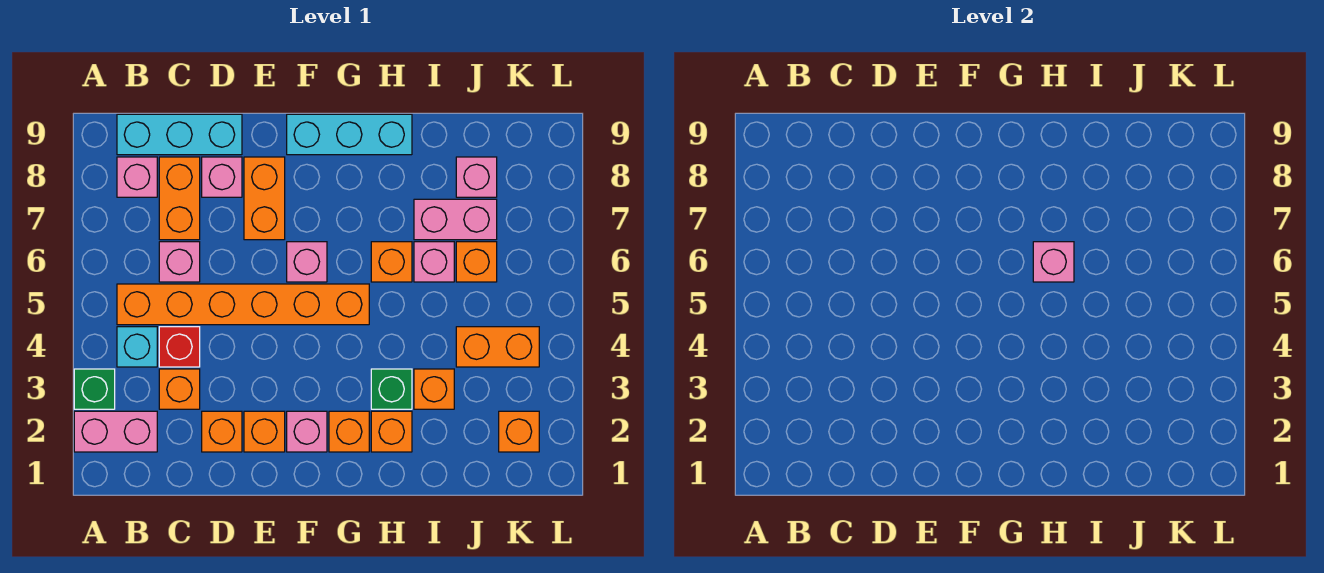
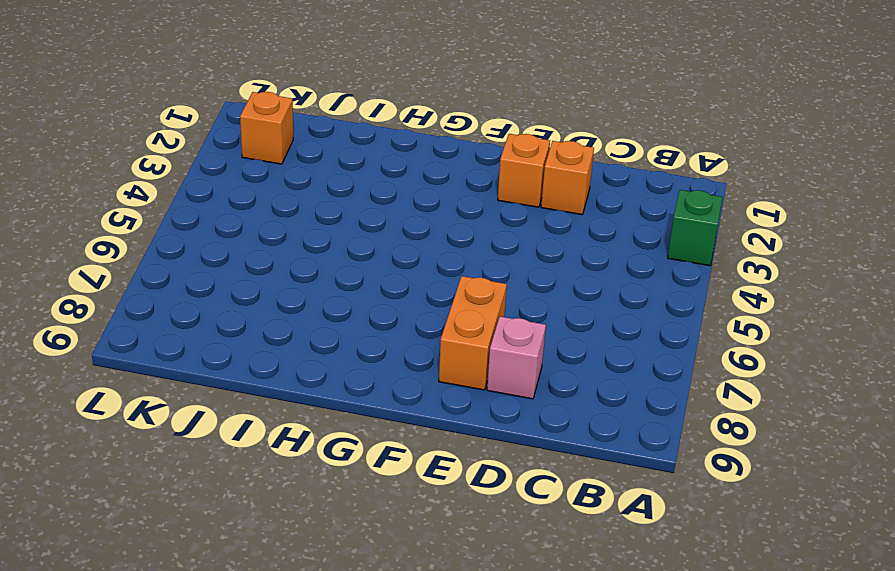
none -> pink 1x2 brick [74,411,157,452]
none -> cyan 1x1 brick [117,327,157,367]
none -> orange 1x6 brick [117,284,369,325]

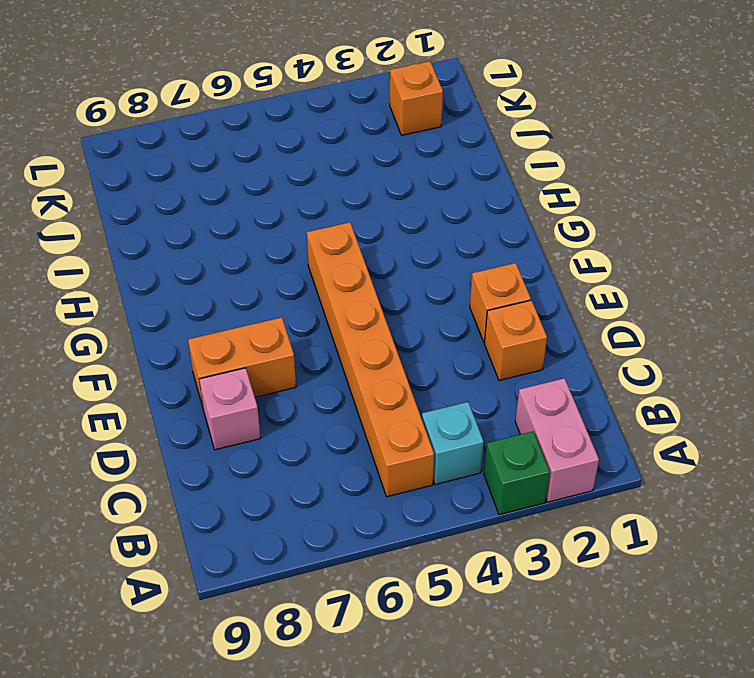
none -> pink 1x1 brick [117,157,157,197]
none -> cyan 1x3 brick [117,114,242,155]
none -> orange 1x1 brick [159,369,200,409]

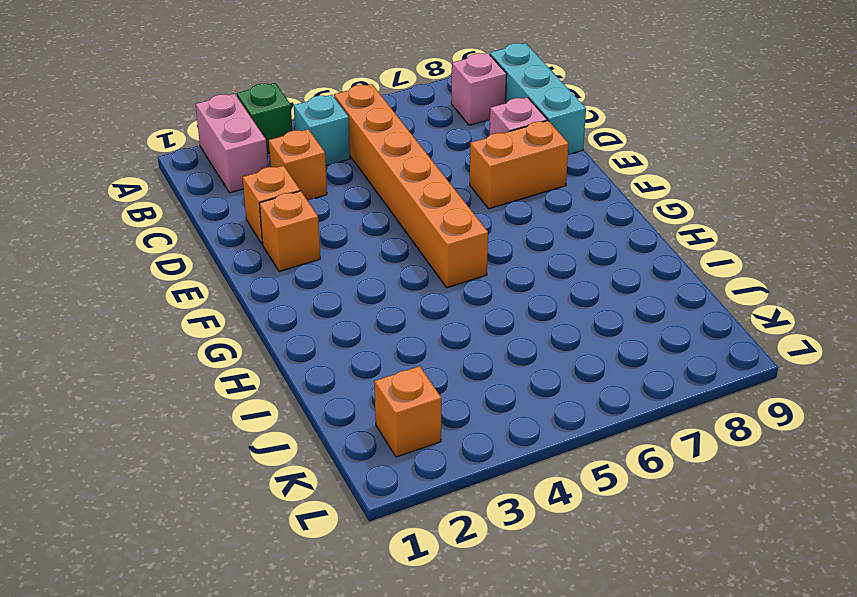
none -> red 1x1 brick [159,327,200,367]
none -> pink 1x1 brick [159,242,200,282]
none -> orange 1x2 brick [159,157,200,240]

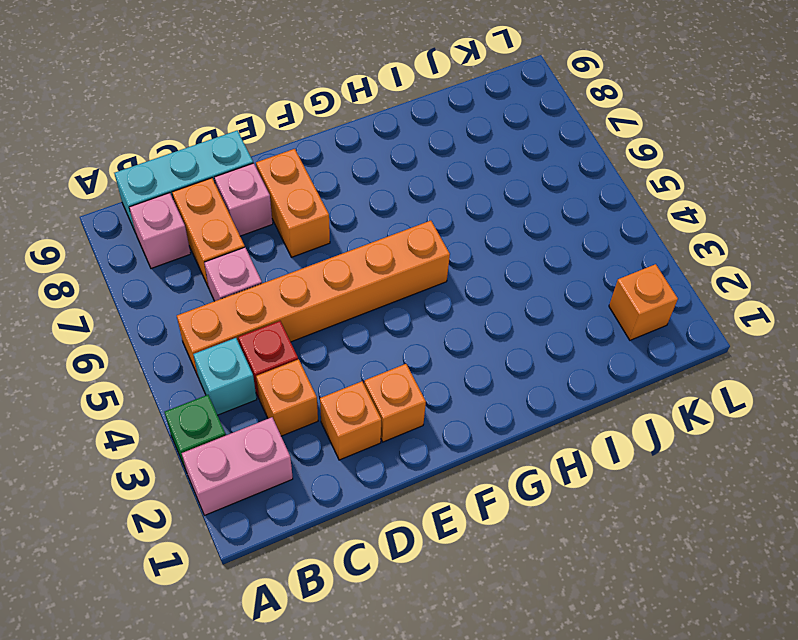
none -> pink 1x1 brick [287,411,327,452]
none -> pink 1x1 brick [287,242,327,282]
none -> cyan 1x3 brick [287,114,412,155]

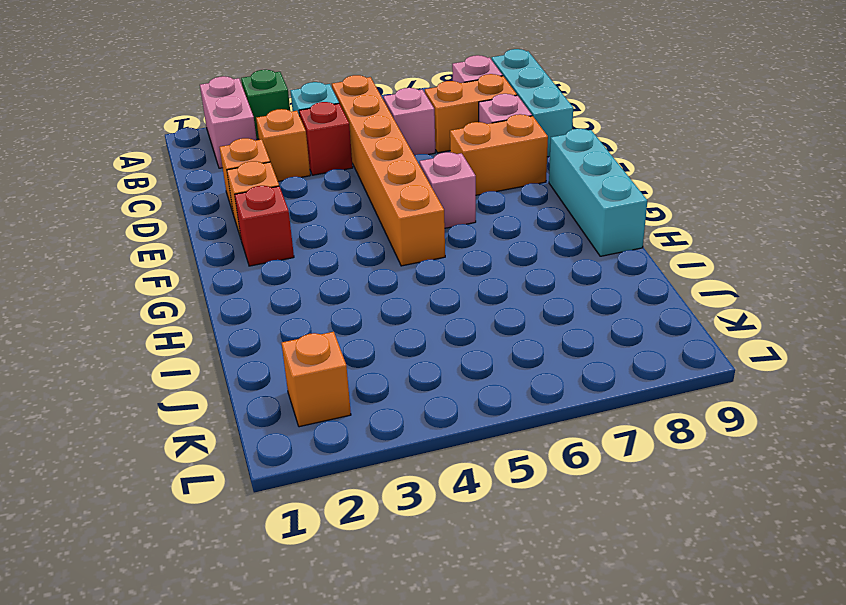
red 1x1 brick [234,186,294,266] -> pink 1x1 brick [287,411,327,452]
none -> orange 1x1 brick [329,411,369,452]
none -> orange 1x1 brick [371,411,412,452]
none -> green 1x1 brick [371,369,412,409]

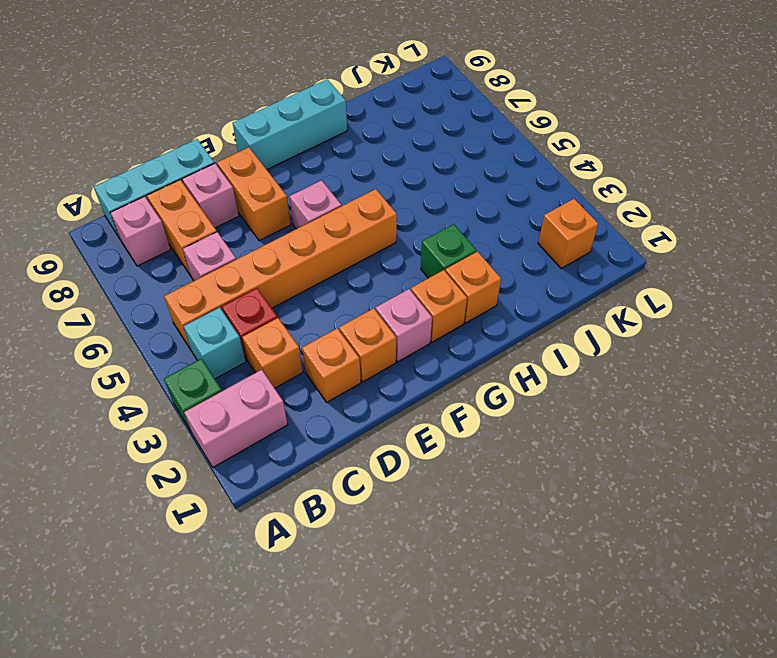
none -> orange 1x1 brick [371,242,412,282]
none -> orange 1x1 brick [414,369,454,409]
none -> pink 1x1 brick [414,242,454,282]

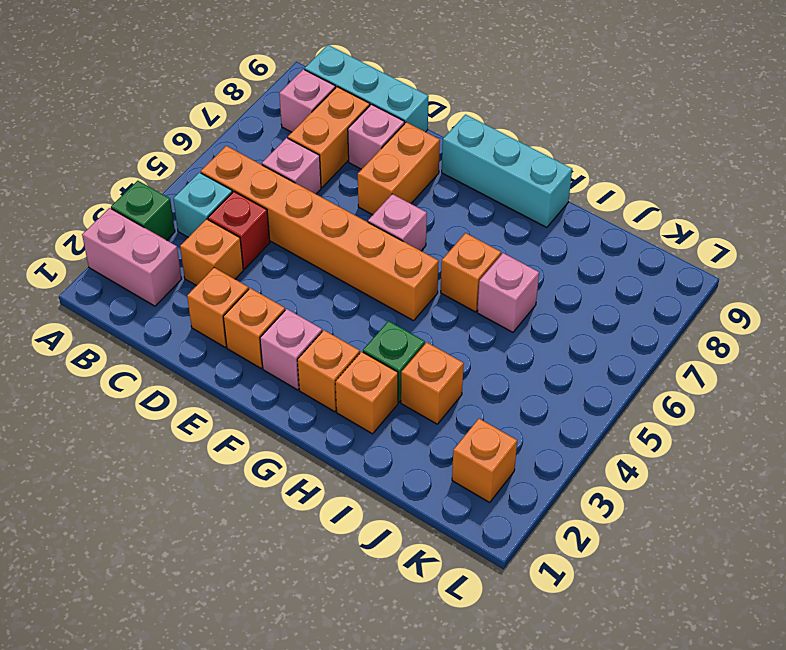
none -> pink 1x2 brick [414,199,497,240]
none -> orange 1x2 brick [456,327,539,367]
none -> orange 1x1 brick [456,242,497,282]

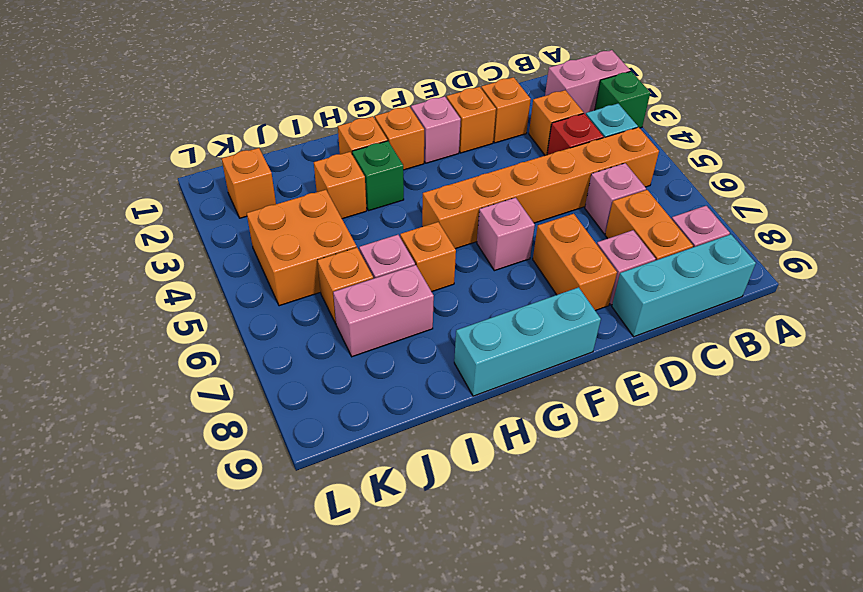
orange 2x2 brick [247,190,357,306] -> orange 1x2 brick [456,327,539,367]
none -> pink 1x1 brick [456,157,497,197]
none -> pink 1x1 brick [1033,242,1074,282]

